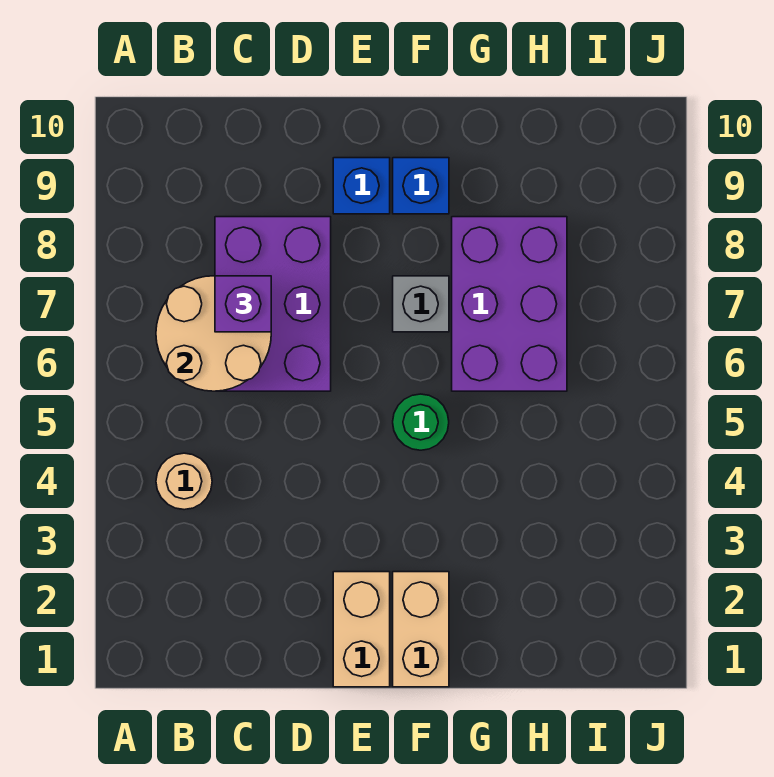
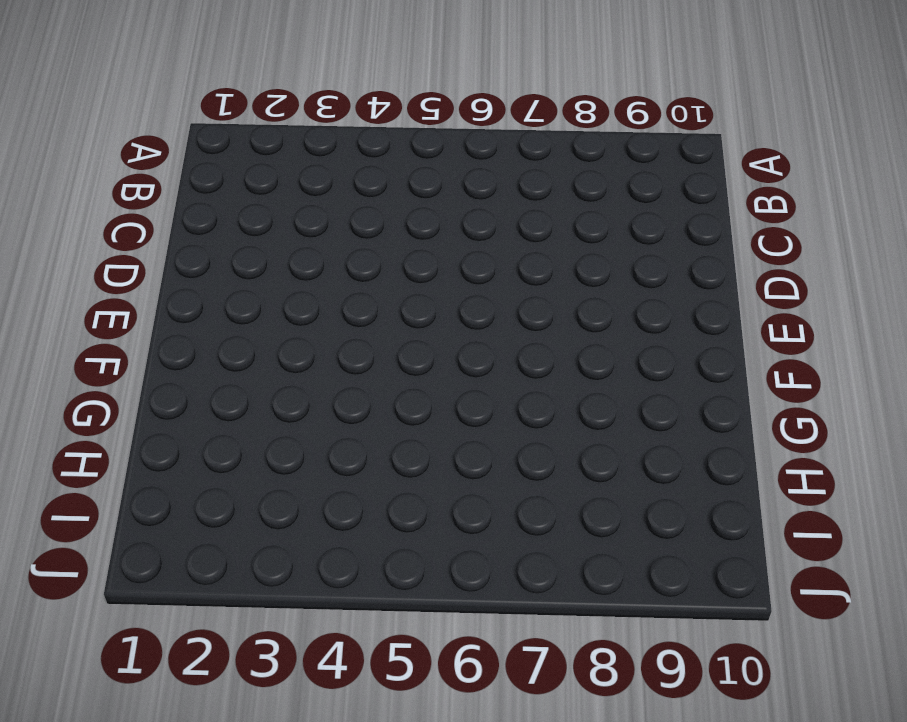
none -> tan 1x1 round brick [156,453,212,510]
none -> purple 2x3 brick [215,217,331,391]

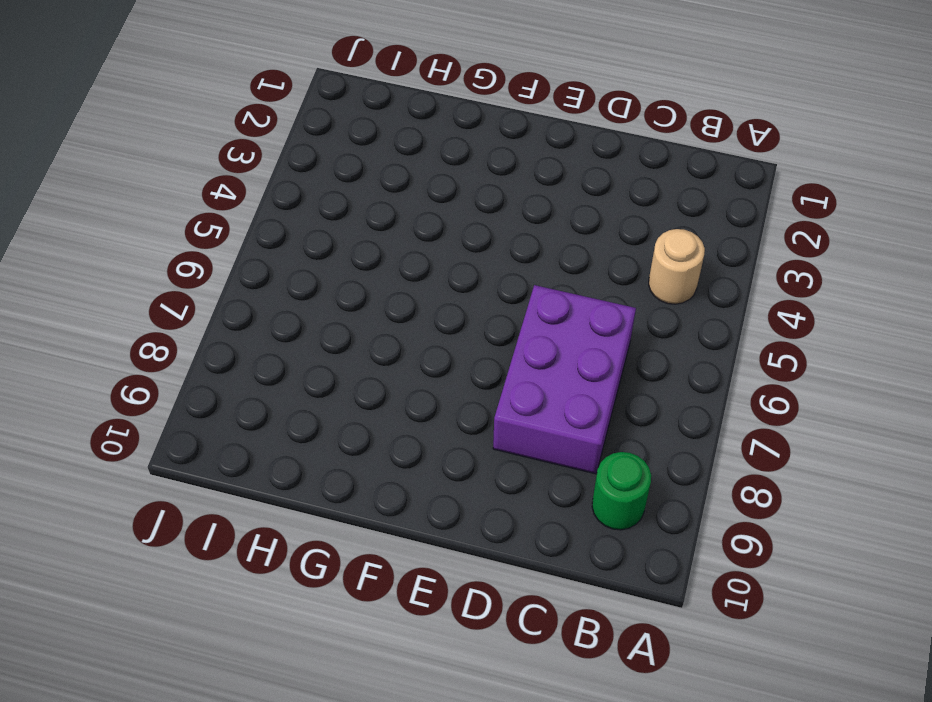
green 1x1 round brick [592,452,651,530] -> green 1x1 round brick moved to [393,394,449,450]
none -> tan 1x2 brick [333,572,390,687]
none -> blue 1x1 brick [333,158,390,214]

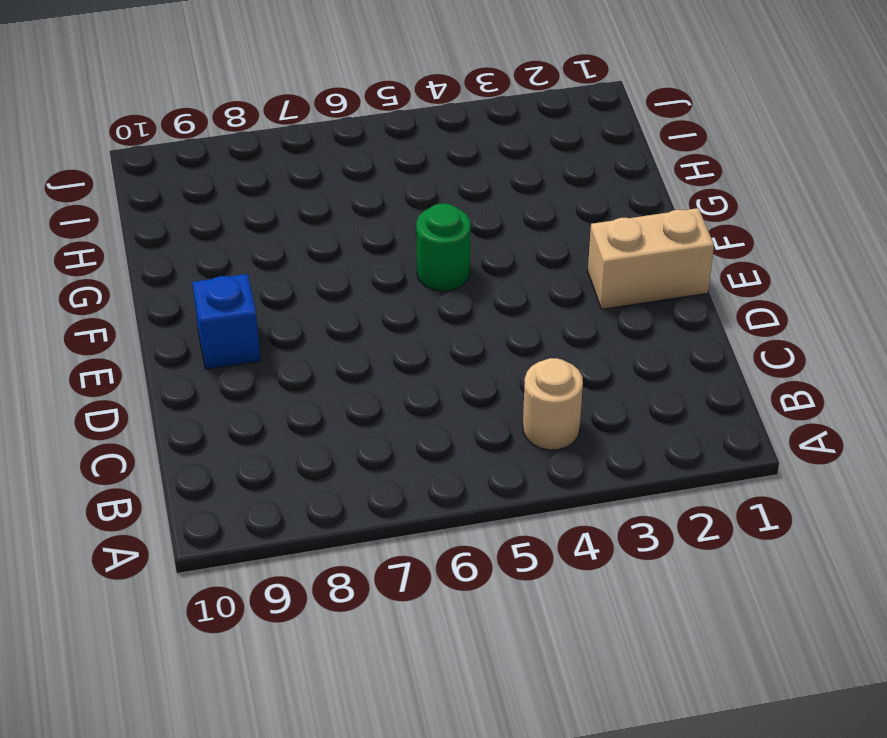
none -> purple 2x3 brick [215,217,331,391]
none -> tan 1x2 brick [393,572,449,687]

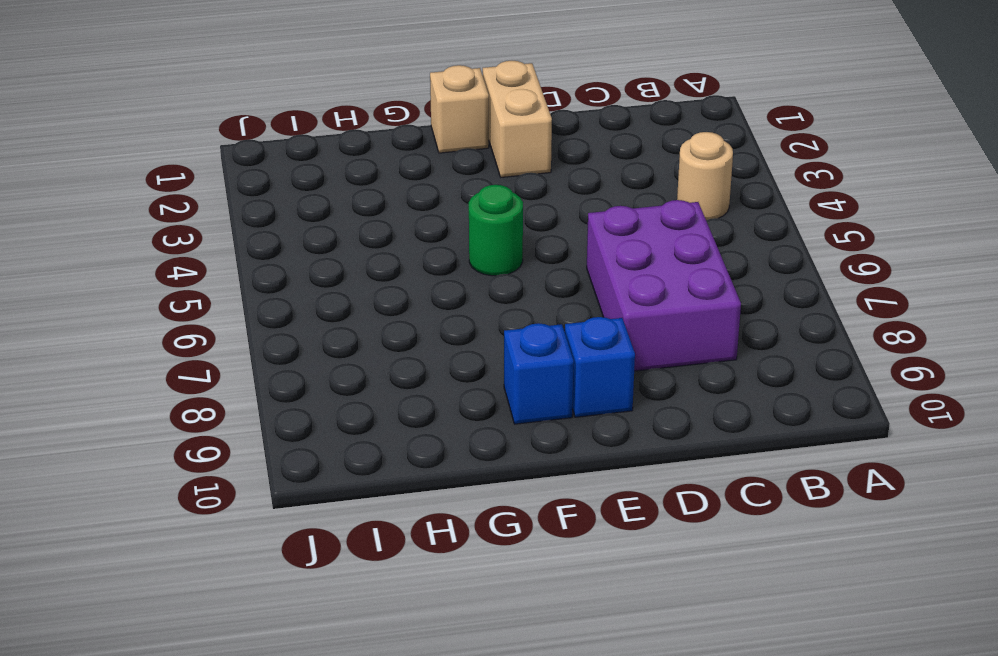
tan 1x1 brick [430,65,489,153] -> tan 1x2 brick [393,572,449,687]
none -> grey 1x1 brick [393,276,449,332]
none -> purple 2x3 brick [452,217,567,391]

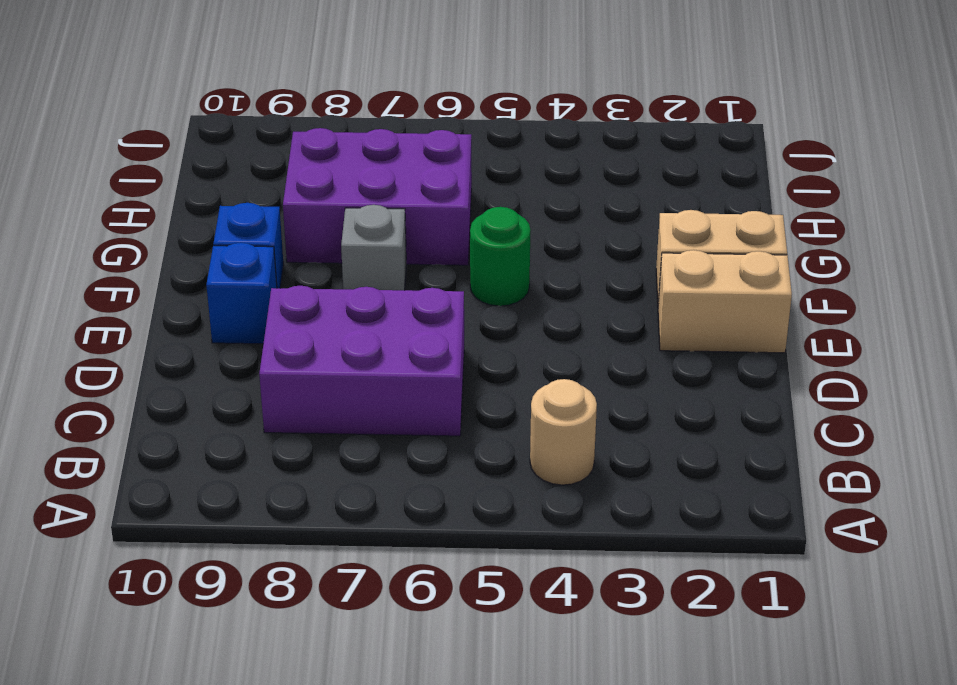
none -> tan 2x2 round brick [156,276,271,391]
none -> purple 1x1 brick [215,276,271,332]

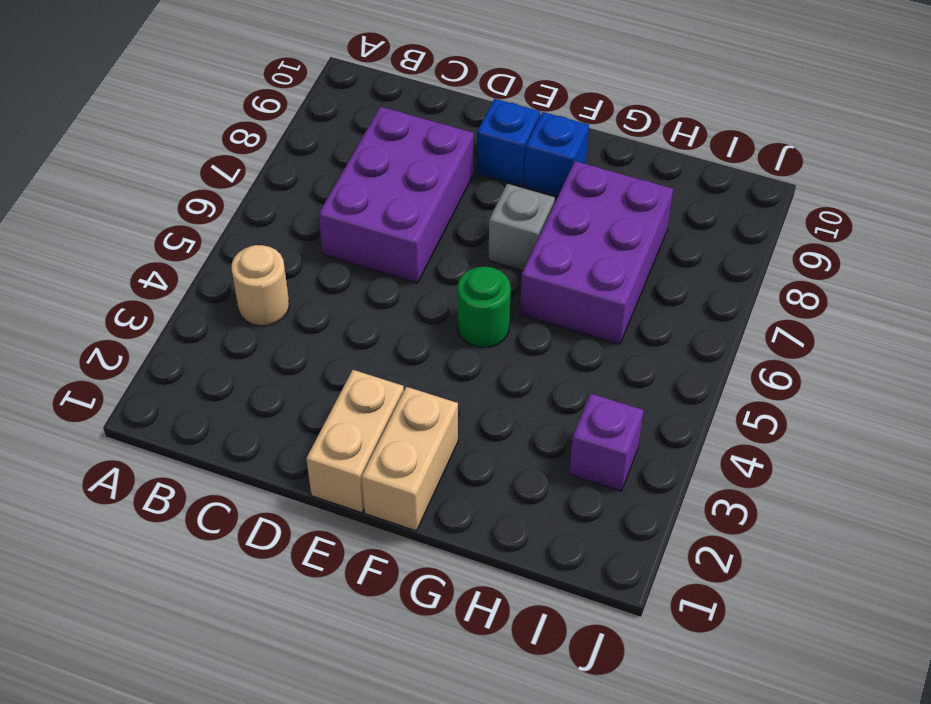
purple 1x1 brick [569,394,644,491] -> purple 1x1 brick moved to [215,276,271,332]
none -> tan 2x2 round brick [156,276,271,391]

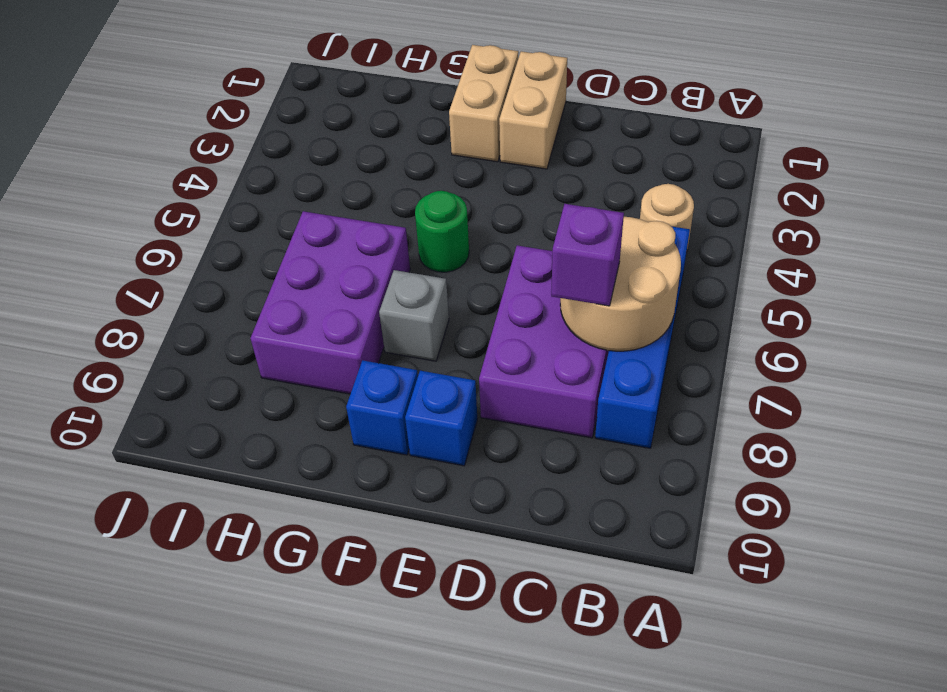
blue 1x4 brick [595,226,690,448] -> none

